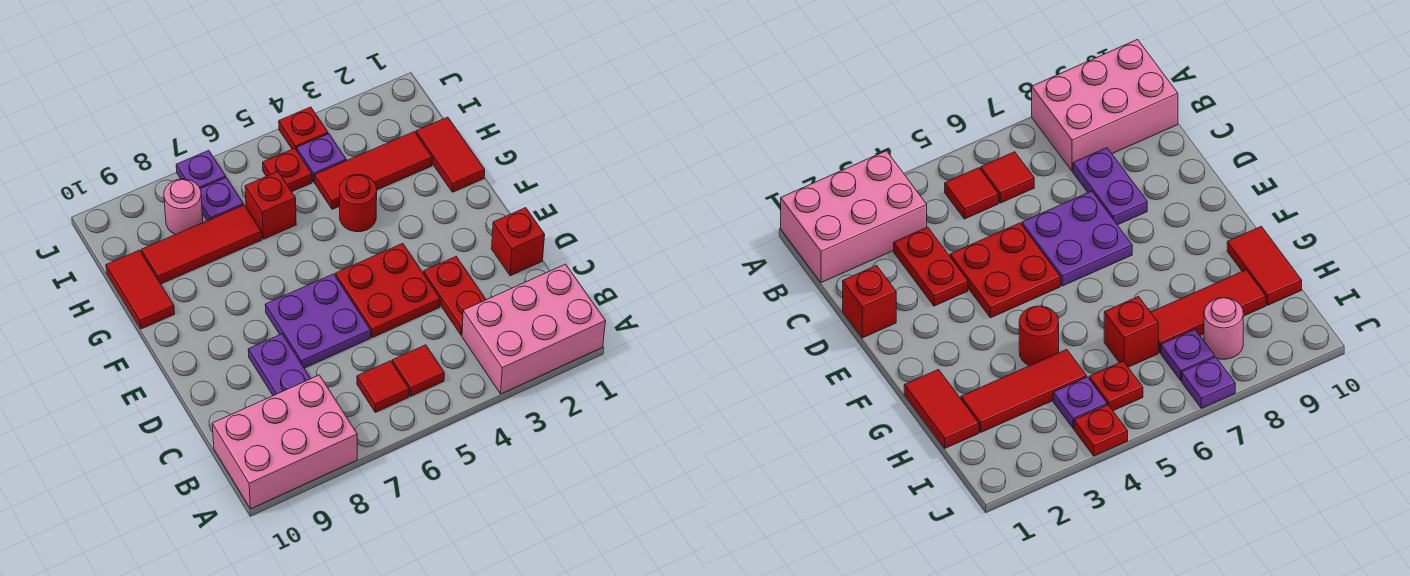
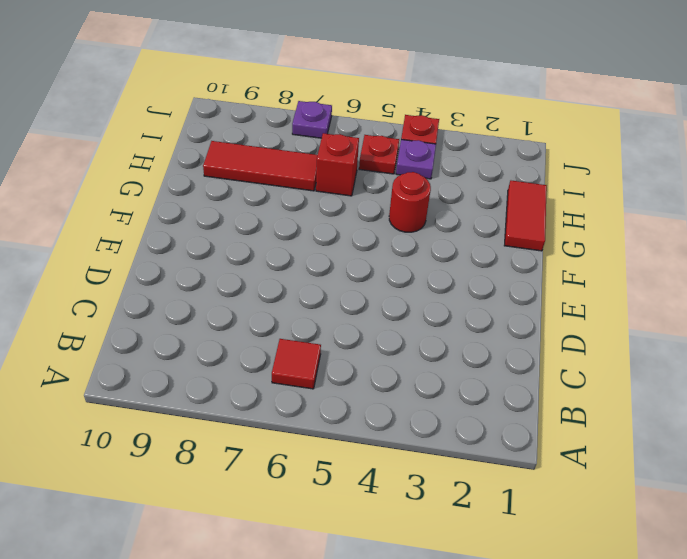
none -> pink 2x3 brick [462,264,606,394]
none -> pink 2x3 brick [212,375,357,509]
none -> red 1x1 tile [392,345,444,396]

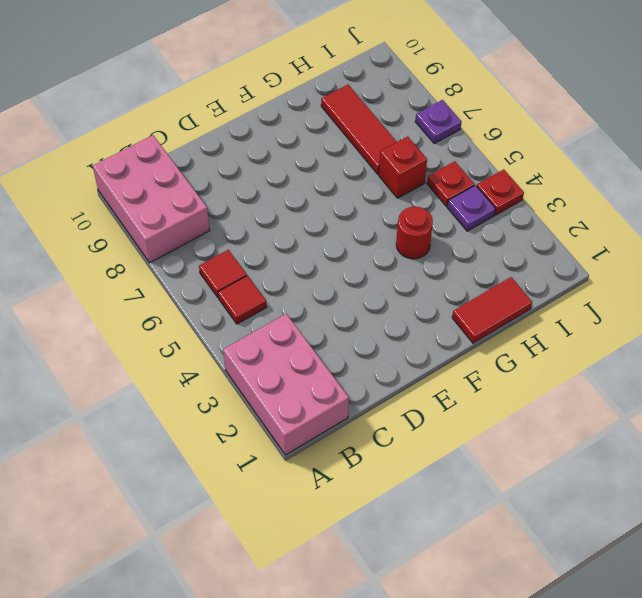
none -> red 1x2 plate [424,257,486,335]
none -> purple 1x2 plate [248,334,311,396]
none -> red 1x1 brick [492,208,545,276]

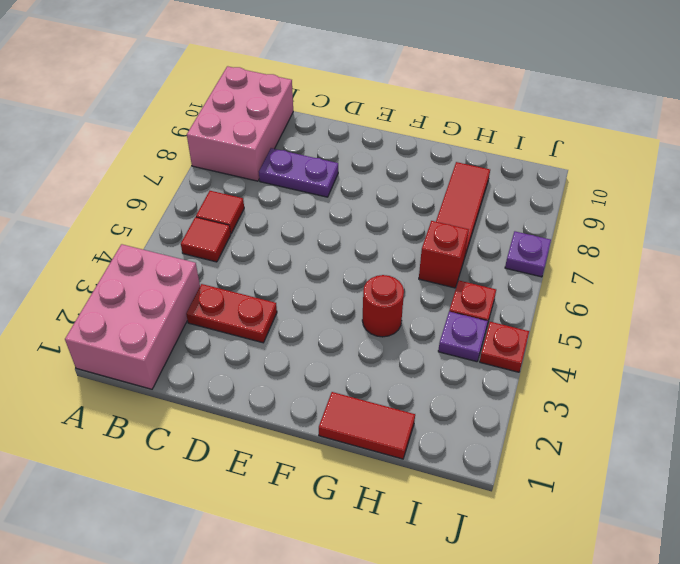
none -> red 1x1 brick [492,208,545,276]
none -> red 2x2 plate [335,243,440,338]
none -> purple 2x2 plate [265,274,371,368]

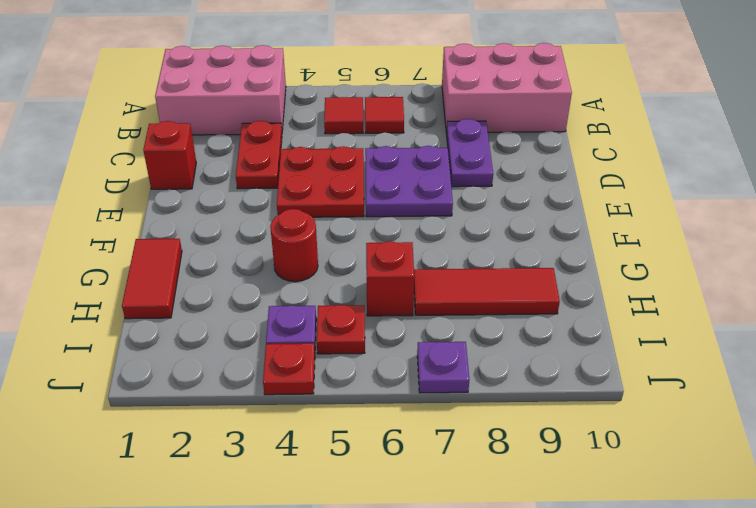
none -> red 1x2 tile [106,250,175,329]
none -> red 1x3 tile [315,132,432,209]
none -> purple 1x1 plate [200,178,243,221]

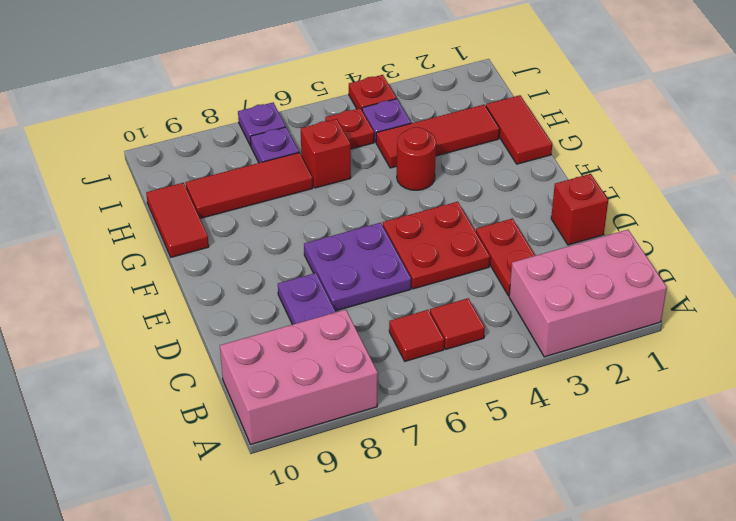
none -> pink 1x1 round brick [164,179,203,235]

